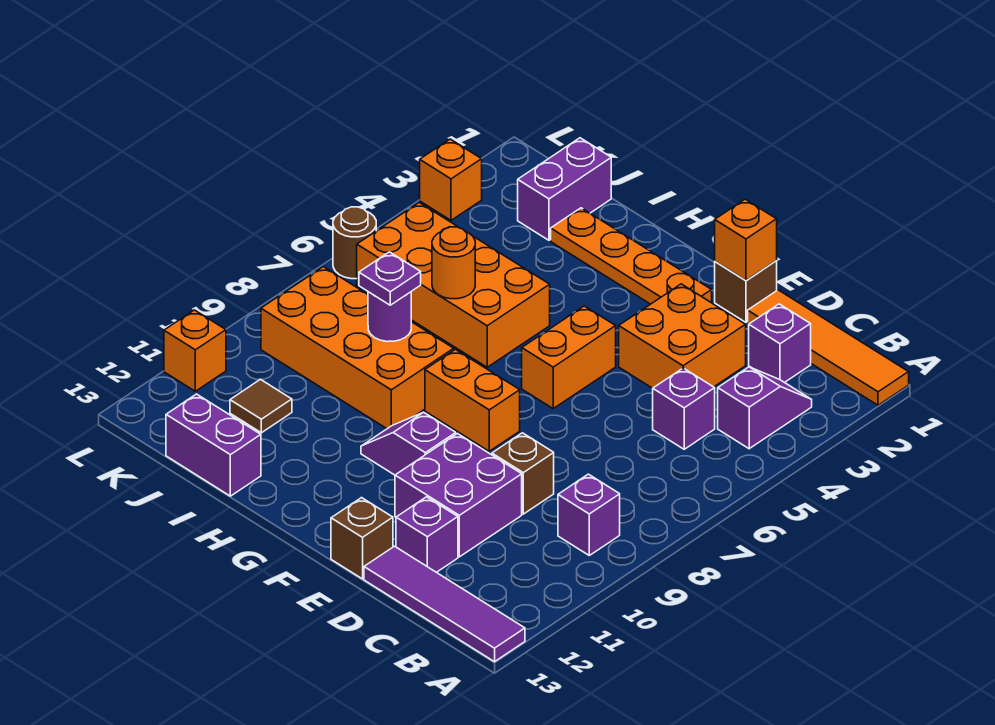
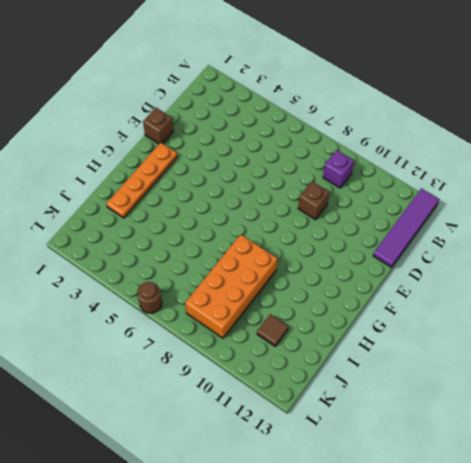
none -> orange 1x4 tile [748,290,909,405]
none -> purple 1x2 slope [718,367,812,449]
none -> purple 1x1 brick [749,304,811,383]

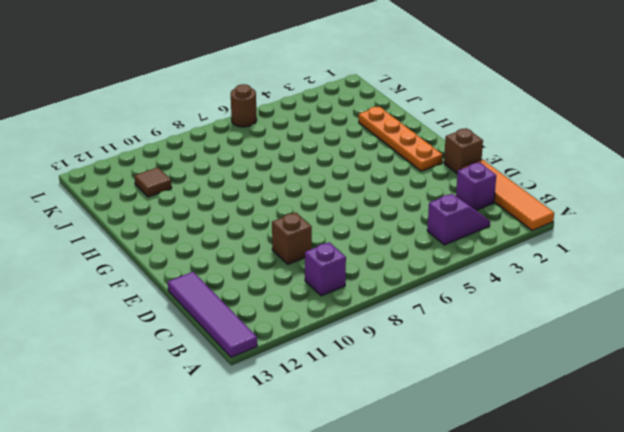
none -> purple 1x1 brick [653,368,715,449]
none -> orange 2x2 brick [619,284,746,388]
none -> purple 2x2 brick [395,434,522,557]

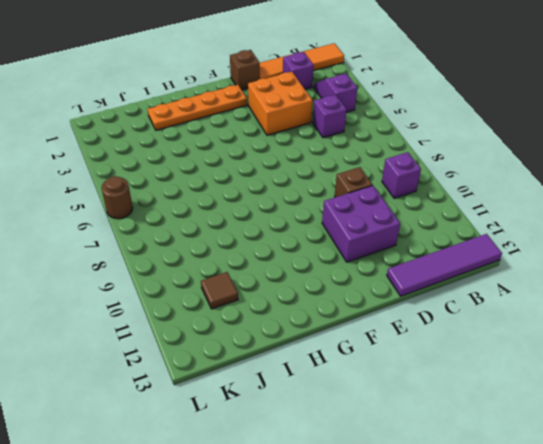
none -> purple 1x1 brick [396,497,458,572]
none -> brown 1x1 brick [331,498,393,579]
none -> orange 1x2 brick [522,306,616,408]

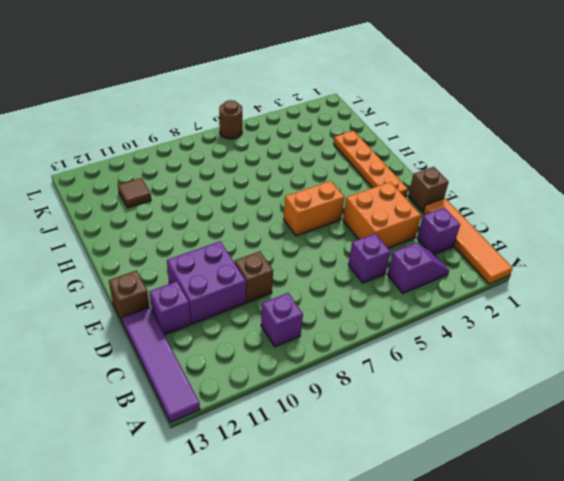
none -> orange 1x2 brick [425,349,520,451]
none -> purple 1x2 slope [361,412,456,475]
none -> orange 2x4 brick [357,203,550,367]

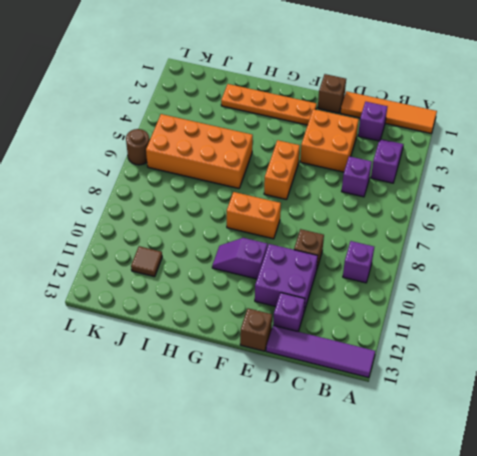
none -> orange 2x4 brick [261,267,454,429]
none -> purple 1x2 brick [166,394,261,496]
none -> purple 1x2 brick [518,138,611,240]

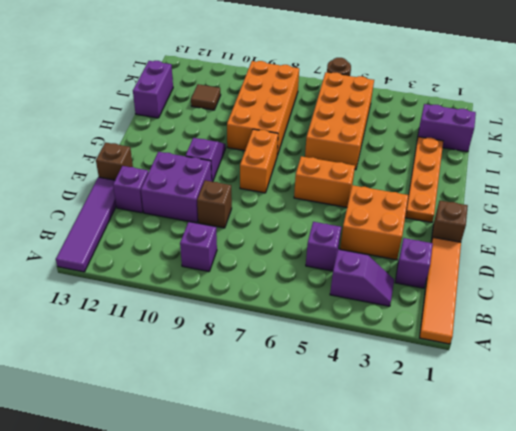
none -> orange 1x1 brick [420,139,482,220]
none -> orange 1x1 brick [164,310,226,391]
none -> orange 1x1 brick [715,199,777,280]

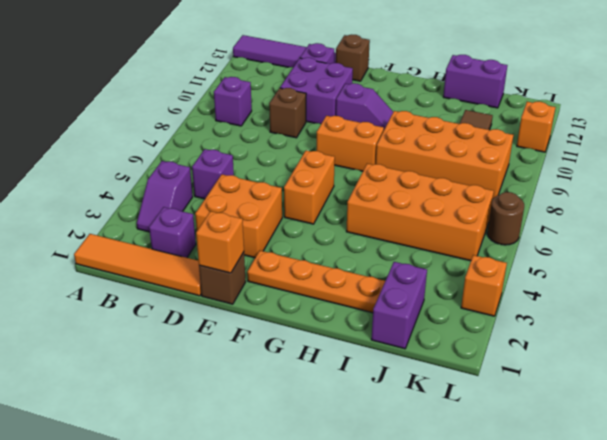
none -> orange 1x1 round brick [432,227,475,299]
none -> purple 1x1 round brick [368,292,411,342]
none -> purple 1x1 plate [359,252,421,305]

